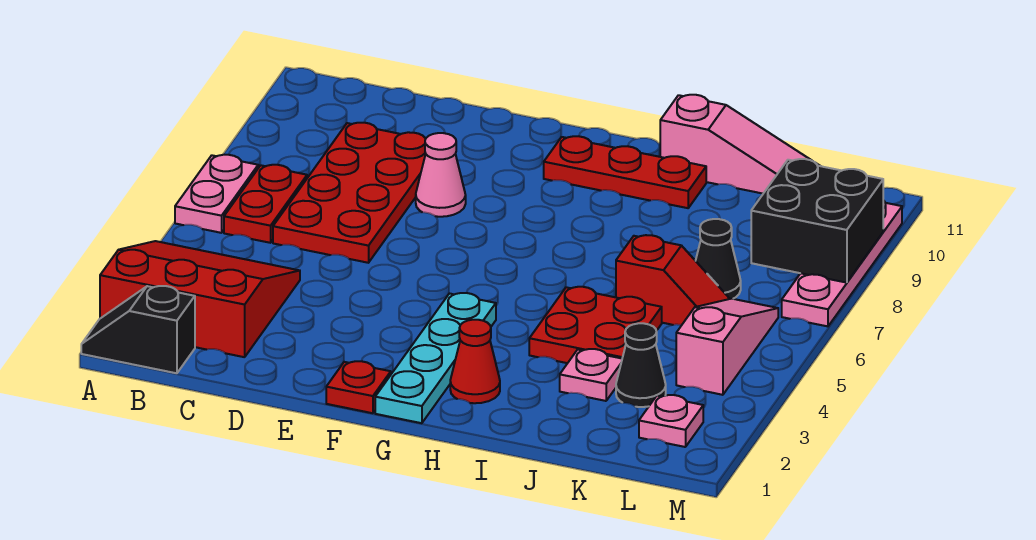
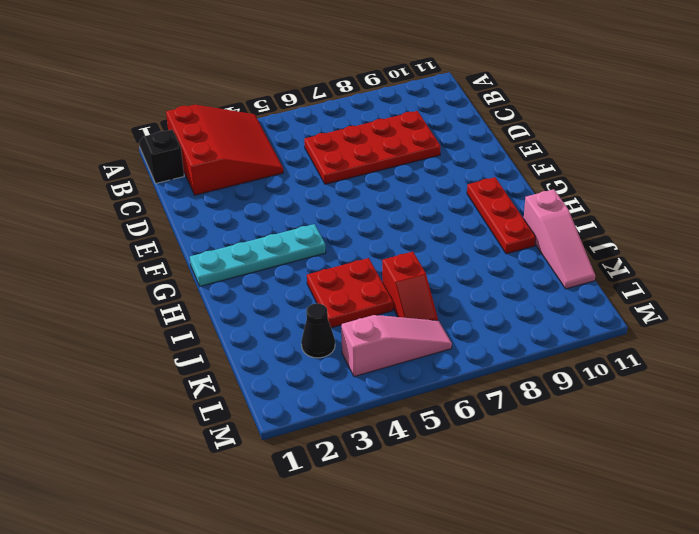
none -> pink 1x2 plate [175,155,258,233]
none -> red 1x2 plate [224,165,307,243]
none -> pink 1x1 cone [416,133,466,217]

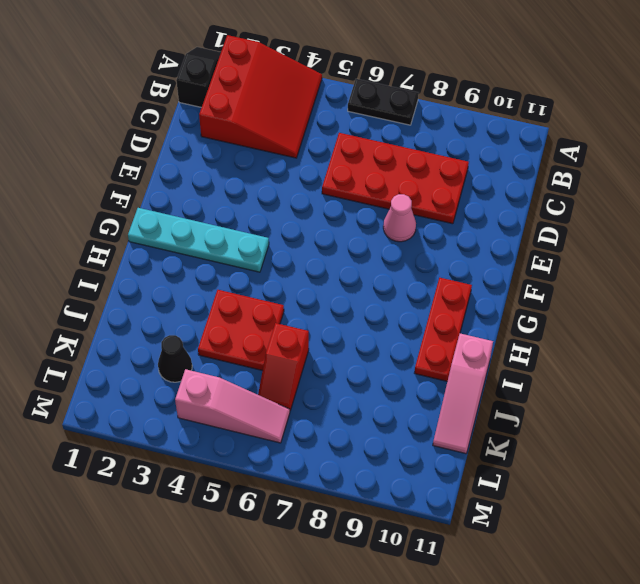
black 1x2 plate [348,79,419,125] -> pink 1x2 plate [175,155,258,233]
none -> red 1x2 plate [224,165,307,243]
none -> red 1x1 plate [326,361,391,413]
none -> red 1x1 cone [450,320,500,403]

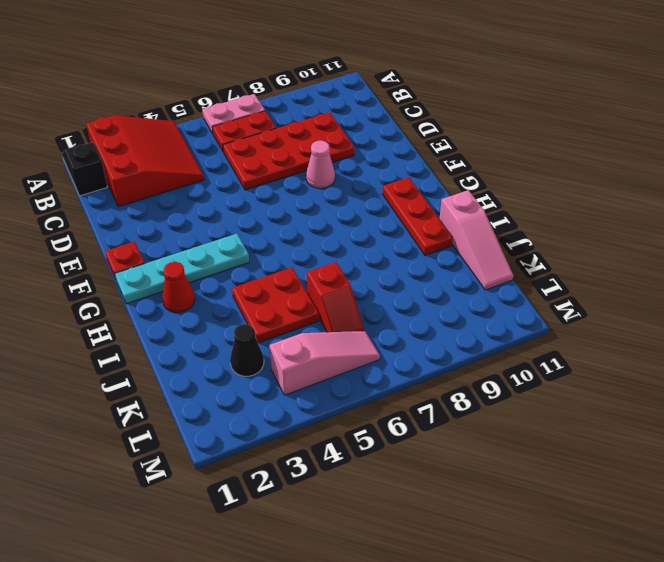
none -> pink 1x1 plate [560,349,622,401]
none -> black 1x1 cone [696,219,741,299]
none -> pink 1x1 plate [639,395,703,447]

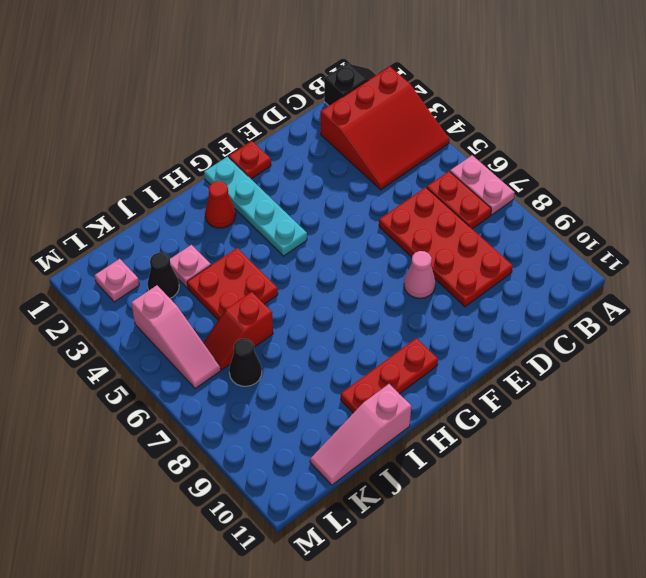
none -> pink 1x4 plate [782,200,902,326]
none -> black 2x2 brick [751,159,883,283]

